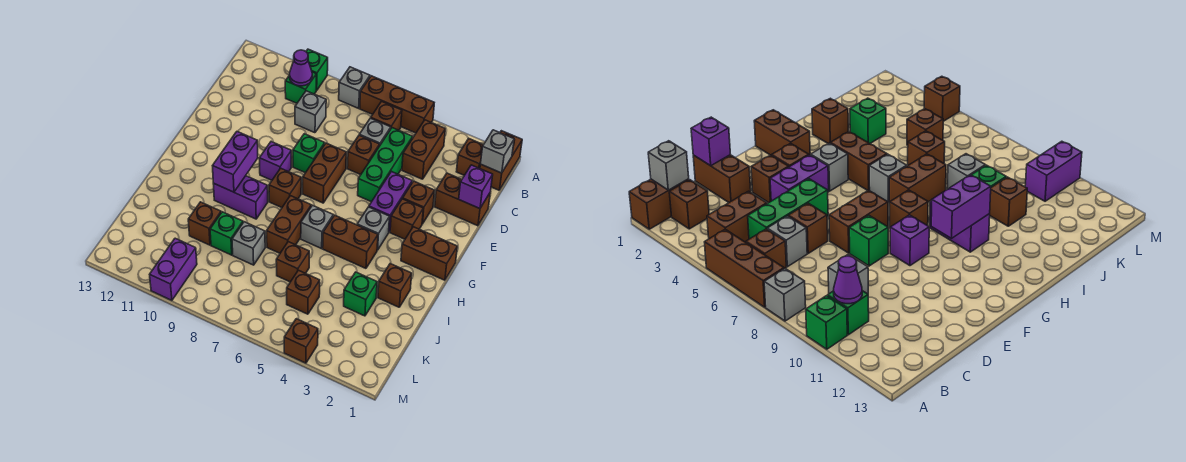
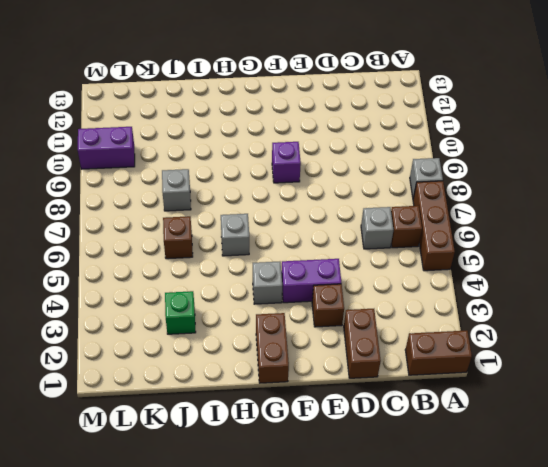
none -> green 1x1 brick [306,49,328,90]
none -> brown 1x1 brick [456,138,483,175]
none -> brown 1x2 brick [402,120,445,179]
none -> green 1x1 brick [285,72,317,103]

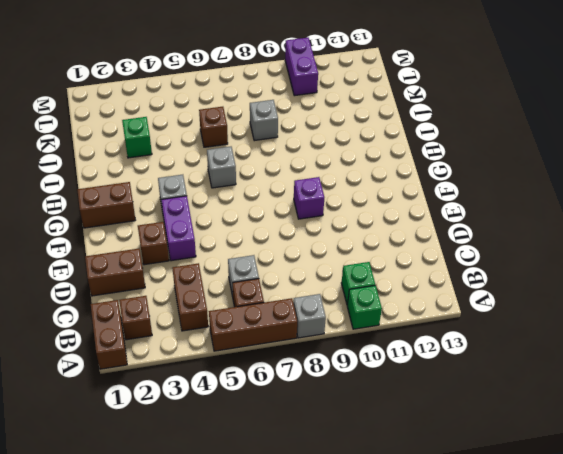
none -> green 1x3 brick [358,128,413,202]
none -> grey 1x1 brick [295,91,326,133]
none -> brown 1x1 brick [347,135,380,175]
none -> brown 1x2 brick [303,143,346,203]

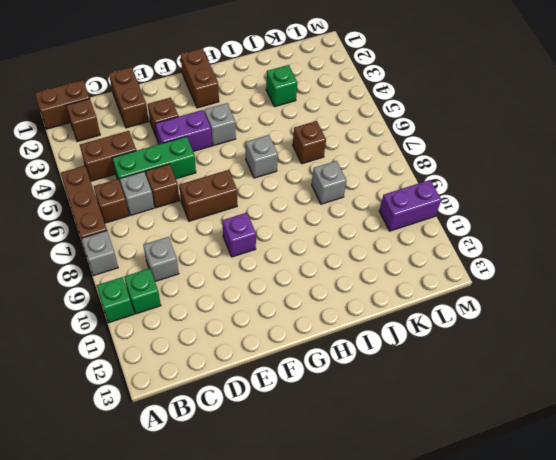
none -> green 1x1 brick [293,134,325,173]
none -> brown 1x1 brick [390,199,423,239]
none -> brown 1x1 brick [269,168,301,208]
none -> brown 1x2 brick [323,215,378,268]

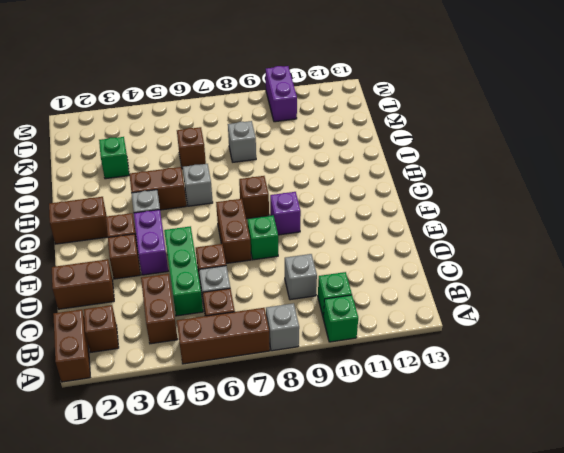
none -> brown 1x2 brick [267,196,311,253]
none -> purple 1x2 brick [213,176,268,219]
none -> brown 1x1 brick [378,263,412,307]
none -> green 1x1 brick [210,212,243,255]

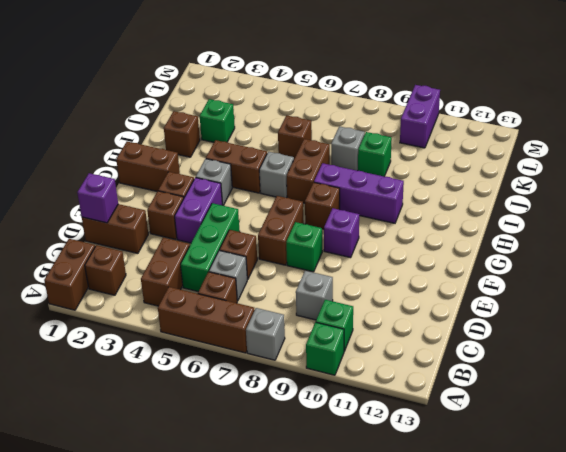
purple 1x3 brick [314,163,404,223] -> purple 1x2 brick [213,176,268,219]
none -> brown 1x1 brick [188,202,221,245]
none -> brown 1x1 brick [287,270,320,314]
none -> brown 1x1 brick [284,319,318,363]
none -> grey 1x1 brick [481,130,514,173]

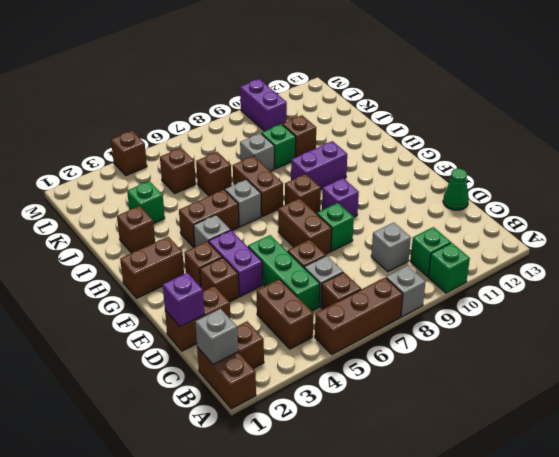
green 1x1 cone [443,169,469,210] -> none
none -> purple 1x1 cone [290,50,312,86]
none -> purple 1x2 brick [213,132,258,192]

